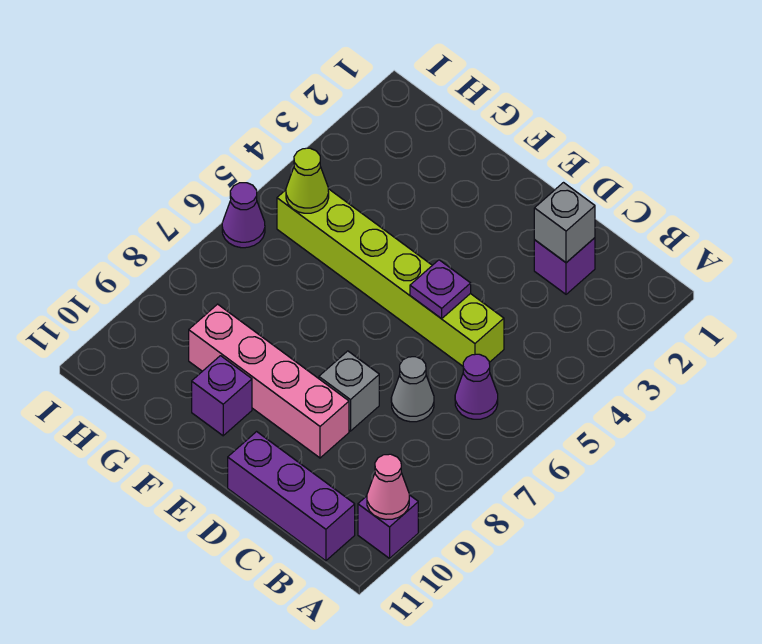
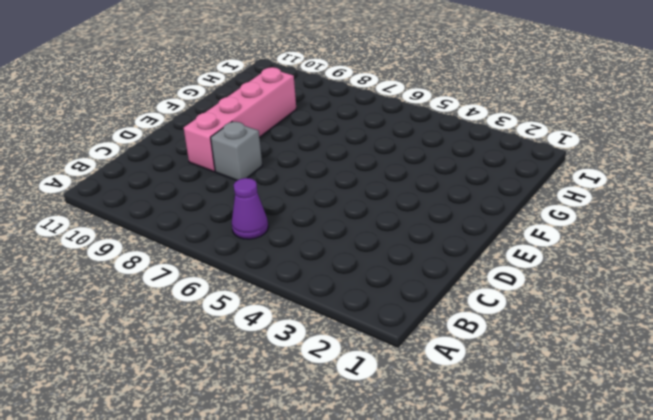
none -> purple 1x1 brick [358,495,418,558]
none -> purple 1x3 brick [228,432,355,561]
none -> purple 1x1 brick [534,238,595,294]

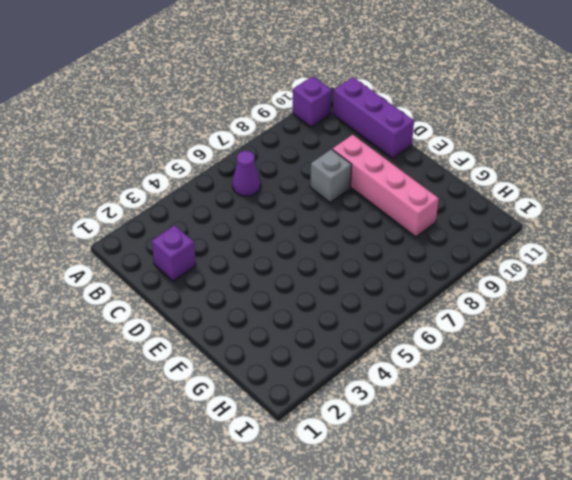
none -> lime 1x6 brick [277,189,504,366]
none -> grey 1x1 cone [391,357,434,422]
none -> purple 1x1 brick [192,356,252,436]

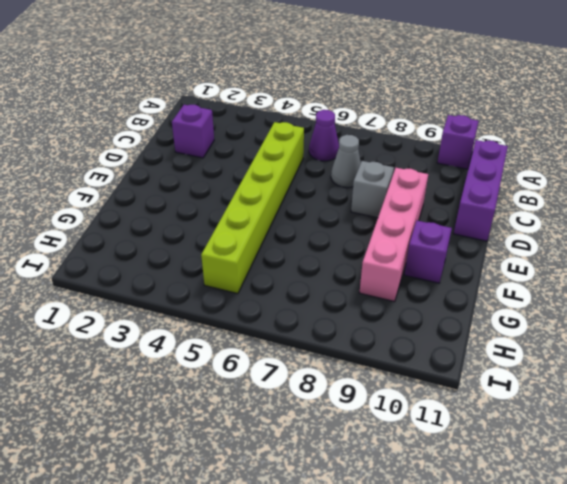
none -> purple 1x1 cone [222,183,265,248]
none -> pink 1x1 cone [367,454,409,519]
none -> grey 1x1 brick [534,183,595,263]

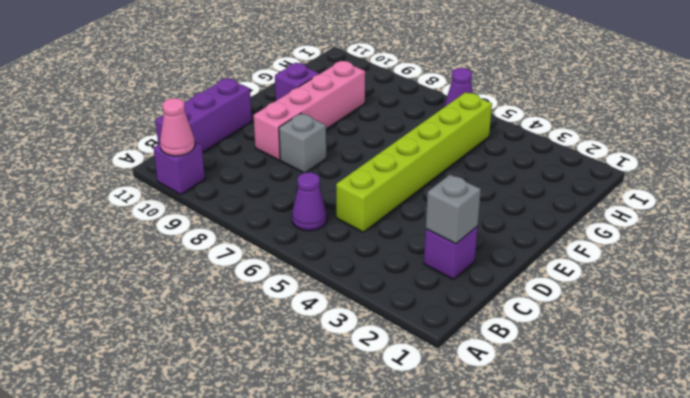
none -> grey 1x1 cone [391,357,434,422]
none -> purple 1x1 plate [410,260,471,319]
none -> lime 1x1 cone [286,148,329,213]

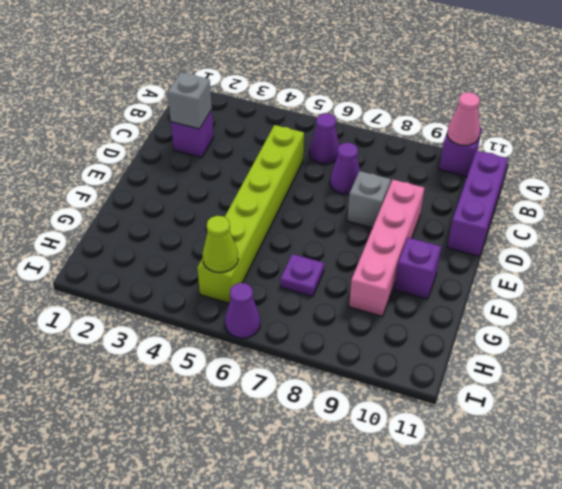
purple 1x1 cone [330,143,360,194] -> grey 1x1 cone [391,357,434,422]
purple 1x1 plate [280,254,324,297] -> purple 1x1 plate moved to [410,260,471,319]

